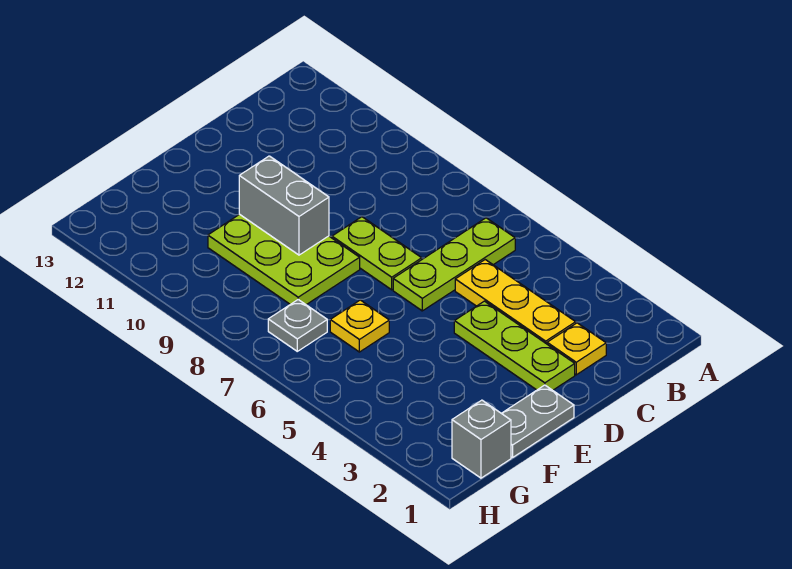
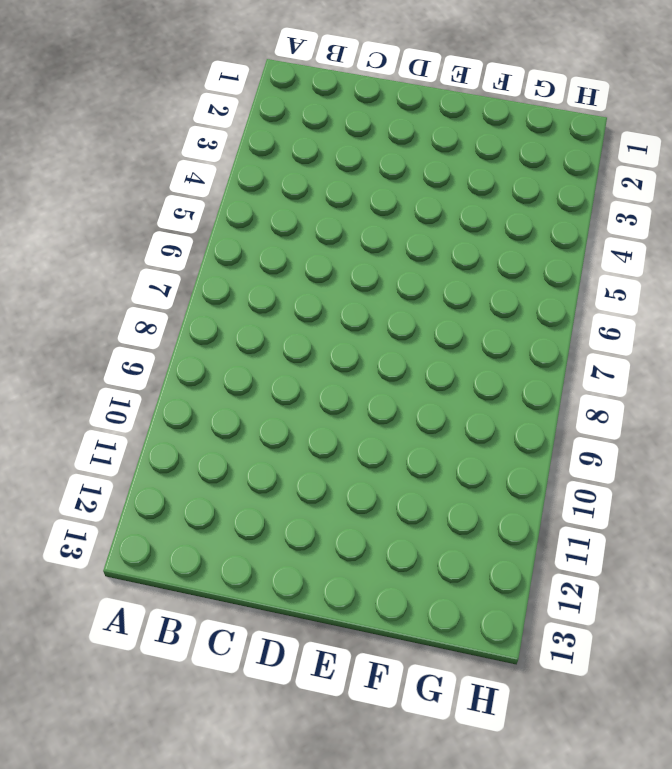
none -> lime 1x3 plate [393,218,515,311]
none -> yellow 1x1 plate [547,323,606,375]

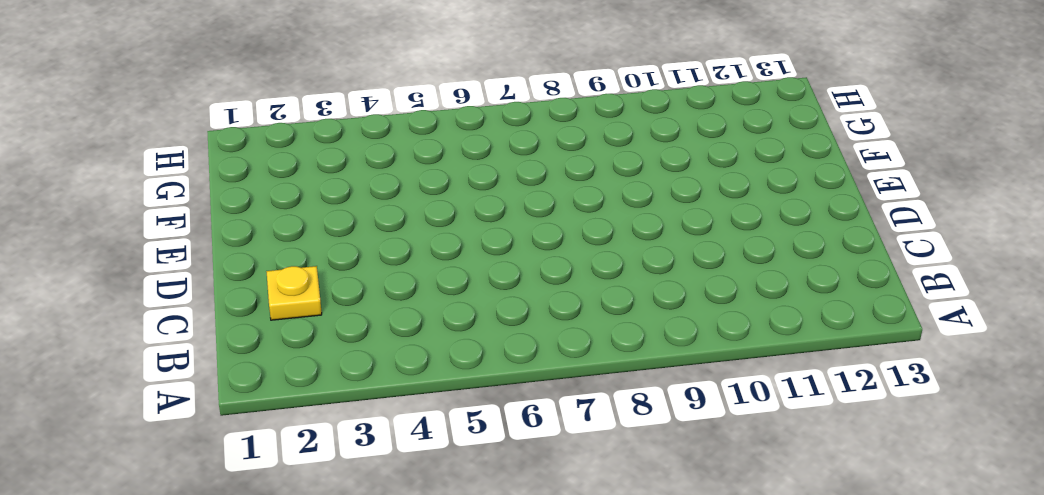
none -> lime 1x3 plate [393,218,515,311]
none -> yellow 1x3 plate [455,260,576,344]

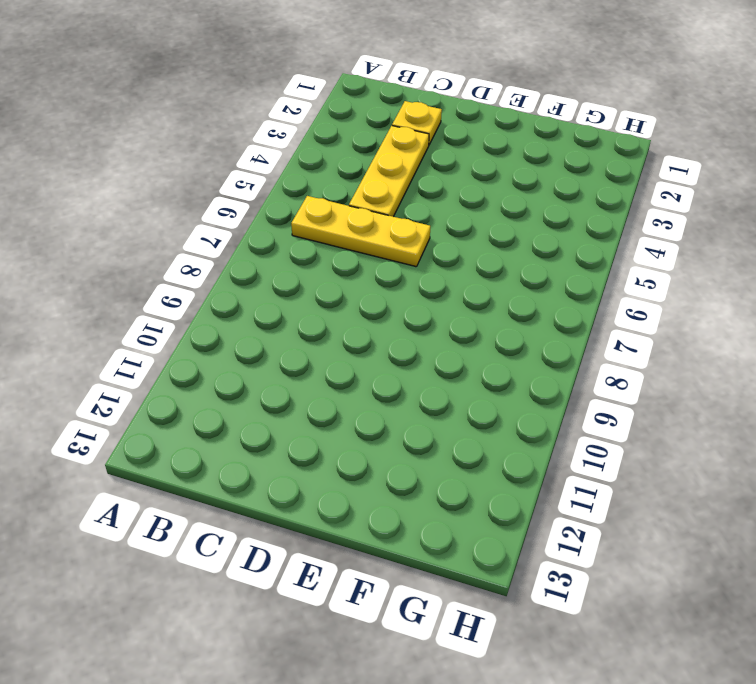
yellow 1x3 plate [291,196,430,267] -> lime 1x3 plate [393,218,515,311]
none -> lime 1x3 plate [454,301,575,390]
none -> lime 1x2 plate [332,217,422,290]

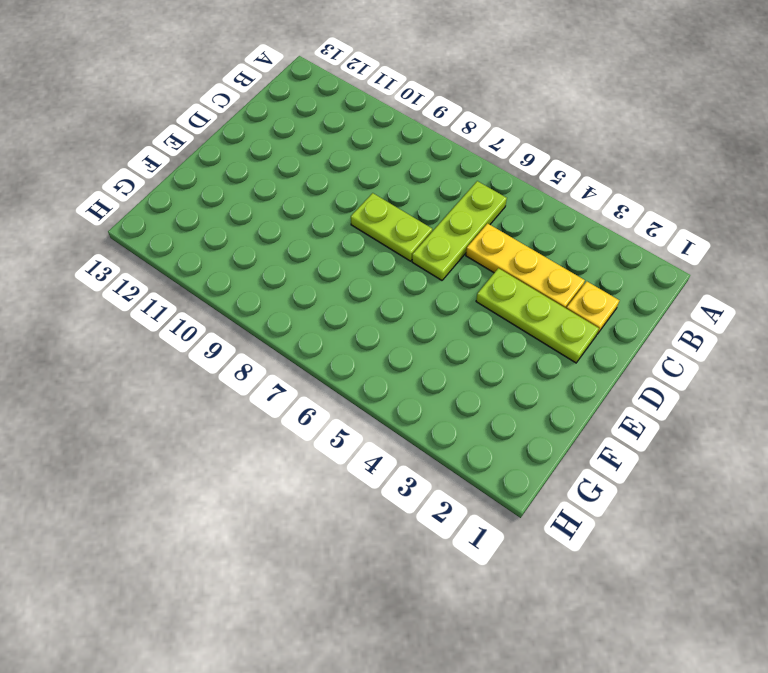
none -> grey 1x2 plate [502,385,574,458]
none -> lime 2x3 plate [208,214,360,305]

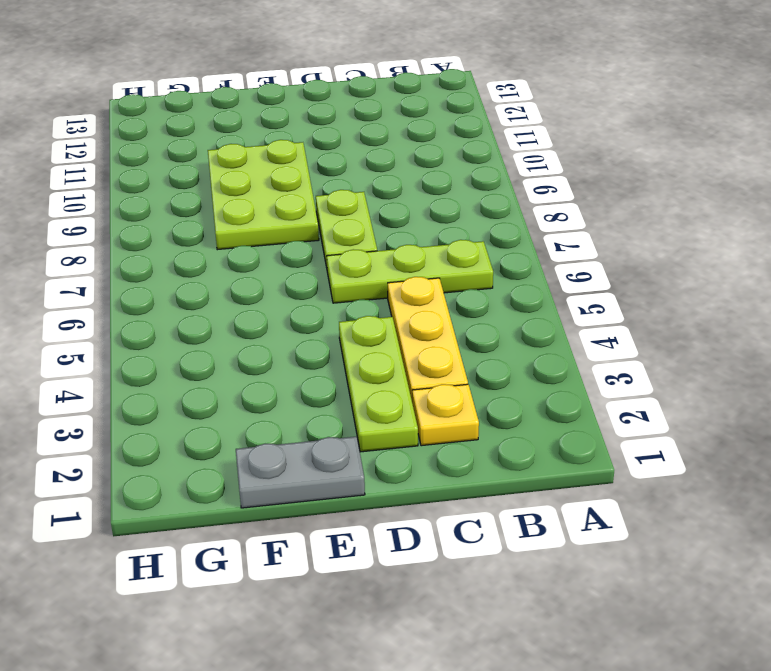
none -> yellow 1x1 plate [330,300,389,352]
none -> grey 1x1 brick [452,400,511,478]

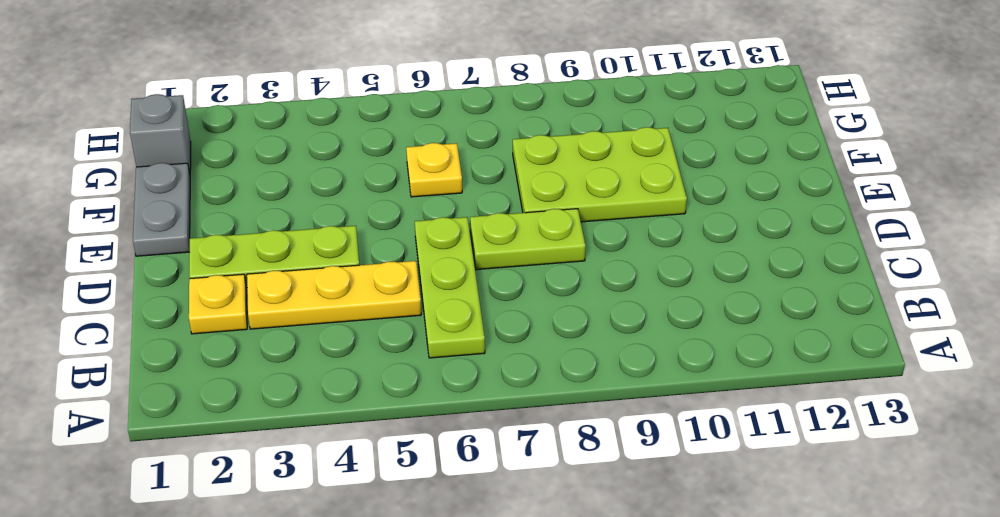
none -> grey 1x1 plate [268,300,327,351]
none -> grey 1x2 brick [239,156,329,255]

